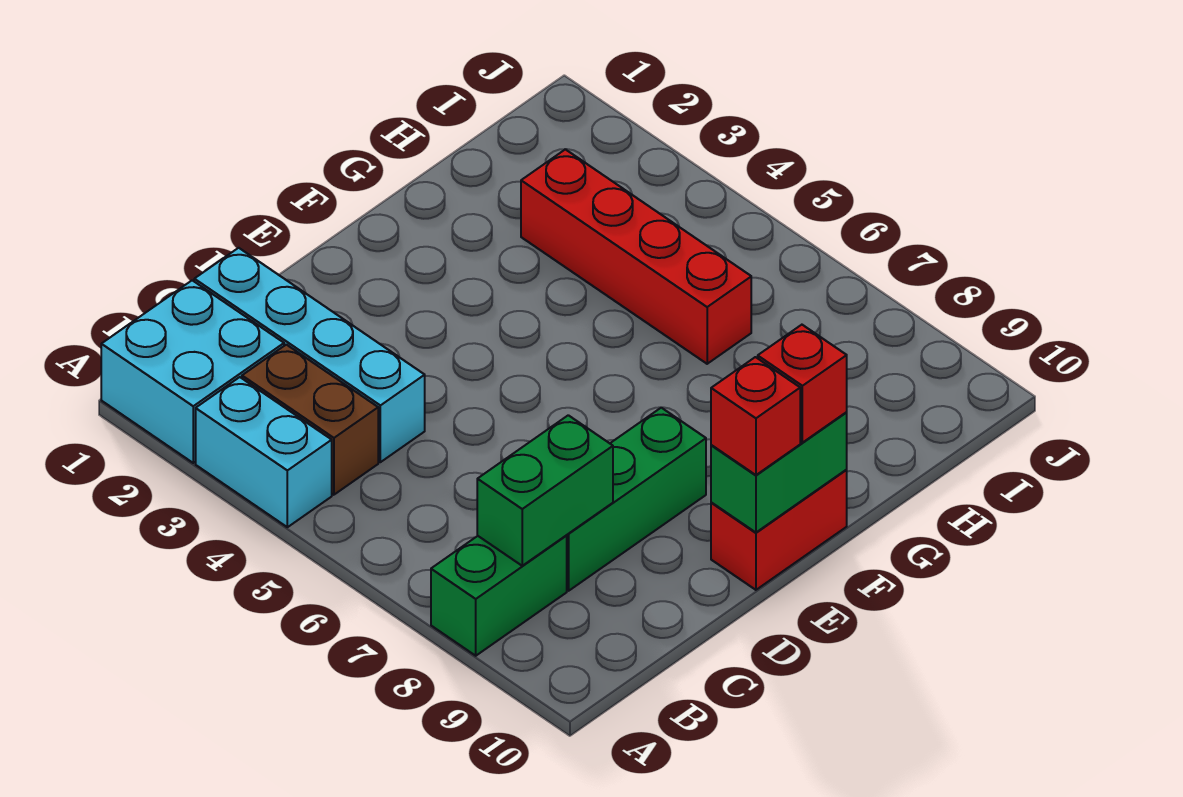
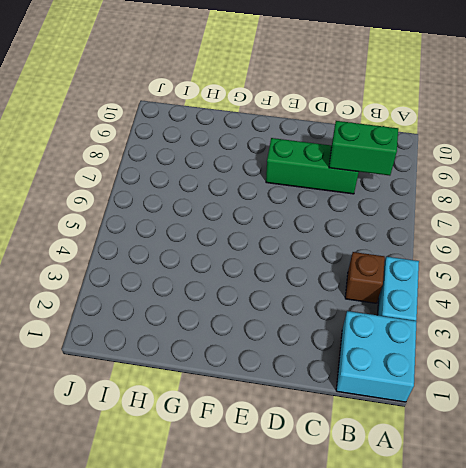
brown 1x1 brick [345,252,385,303] -> brown 1x2 brick [242,345,378,495]
none -> green 1x2 brick [431,536,567,656]
none -> cyan 1x4 brick [194,248,425,462]
none -> red 1x2 brick [711,470,847,590]

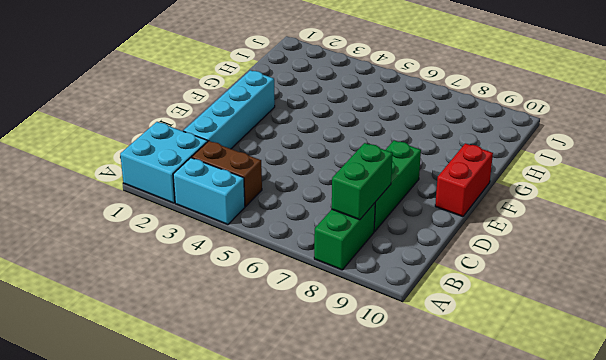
cyan 1x4 brick [183,70,275,149] -> cyan 1x4 brick turned to [194,248,425,462]
none -> red 1x4 brick [521,149,751,364]
none -> green 1x2 brick [711,413,847,532]
none -> red 1x1 brick [711,357,800,475]

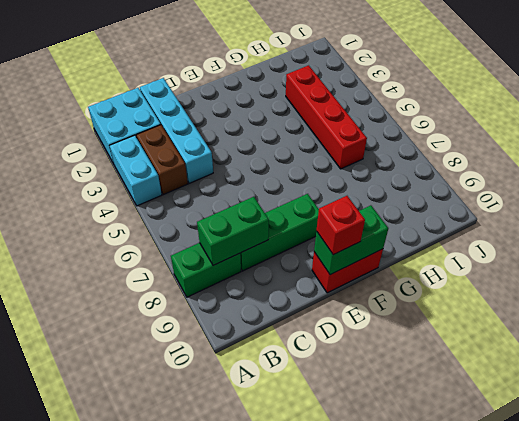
none -> red 1x1 brick [758,325,847,443]

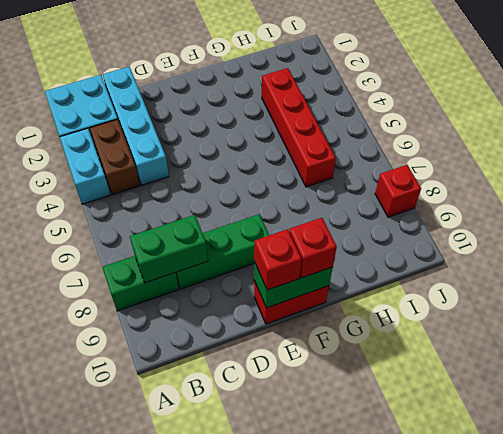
red 1x1 brick [375,165,421,217] -> none

